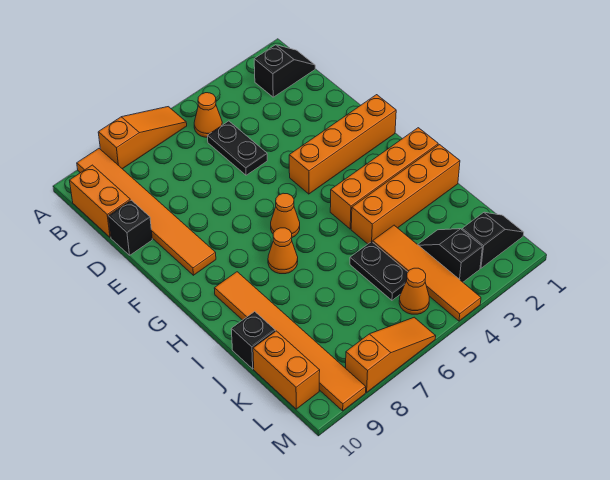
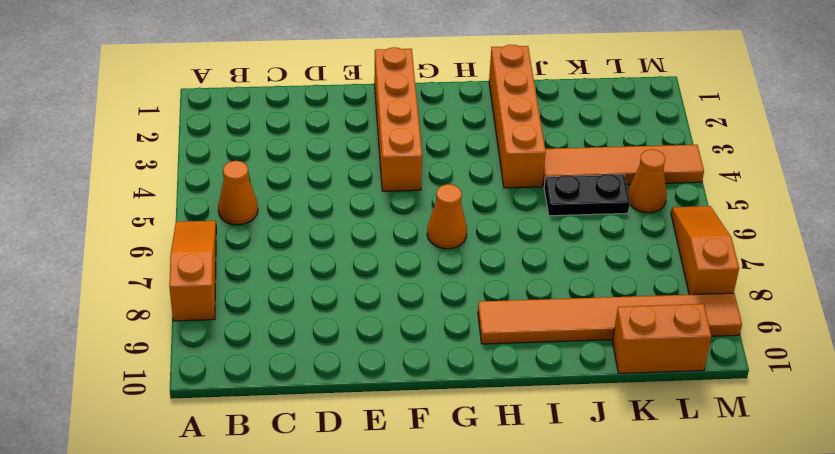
none -> orange 1x6 tile [77,149,216,275]
none -> black 1x2 slope [254,45,315,97]
none -> orange 1x2 brick [69,165,130,237]

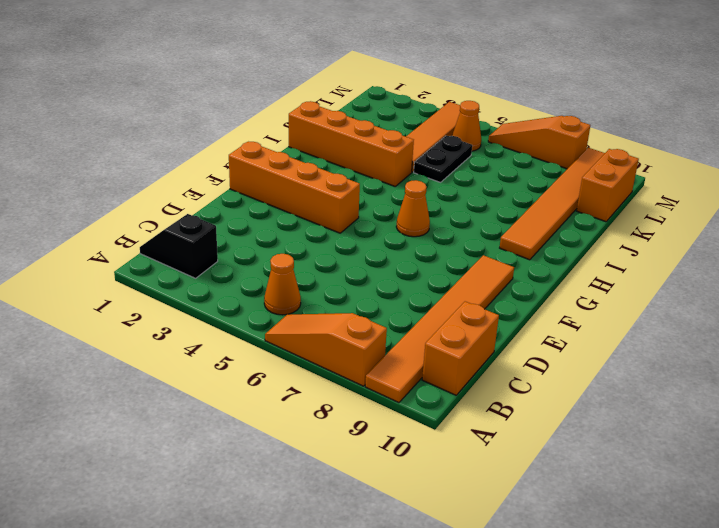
none -> black 1x2 plate [208,121,267,175]
none -> black 1x1 brick [108,200,152,255]
none -> orange 1x4 brick [330,128,438,229]

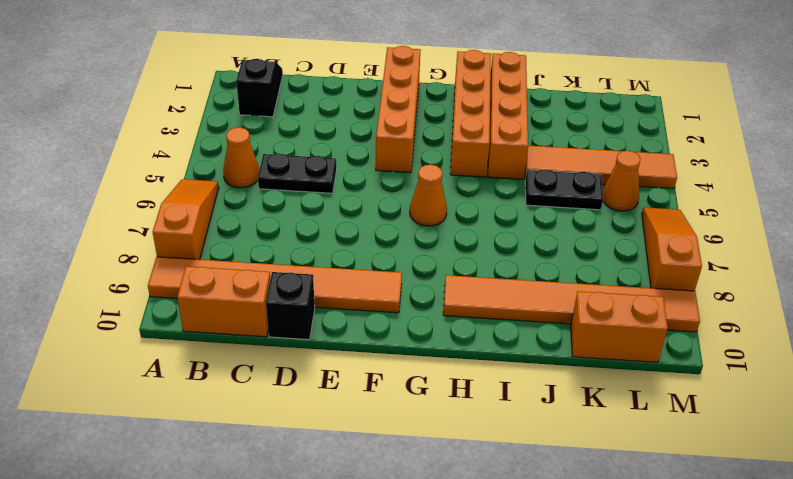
none -> orange 1x1 cone [268,228,298,274]
none -> black 1x1 brick [231,311,275,369]
none -> black 1x2 slope [418,229,482,282]

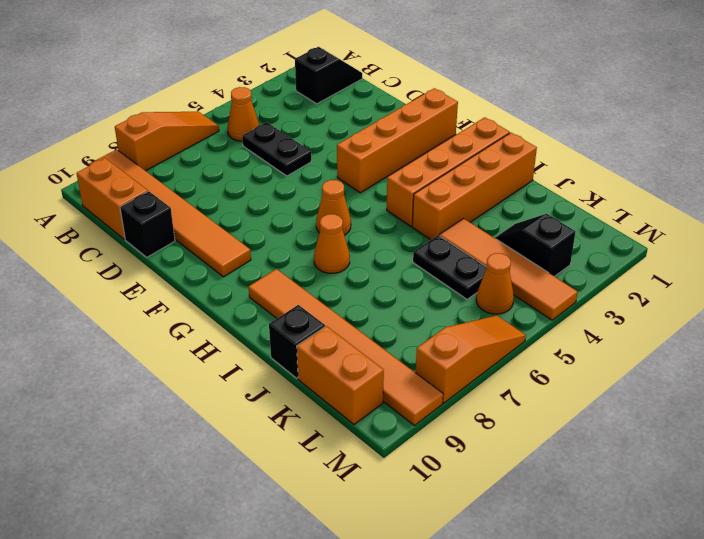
none -> black 1x2 slope [462,212,524,268]

